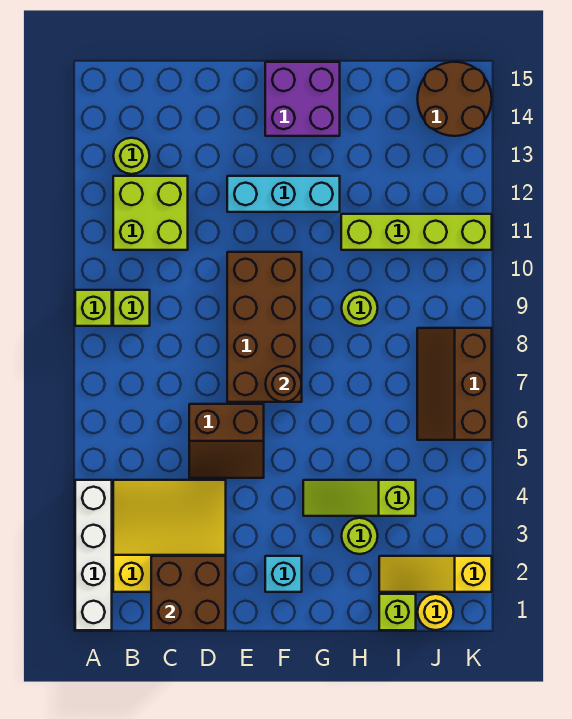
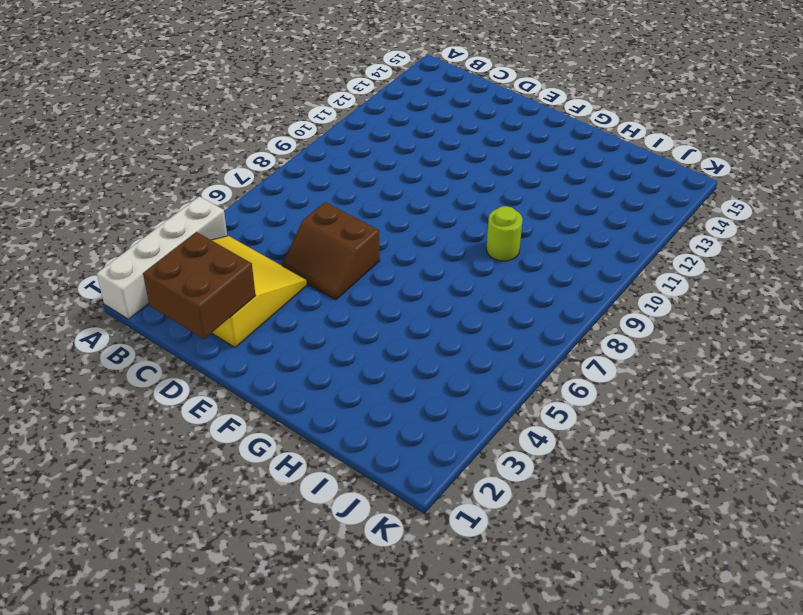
none -> lime 1x1 brick [75,290,112,326]
none -> lime 1x1 brick [113,290,150,326]
none -> lime 2x2 brick [113,176,188,250]

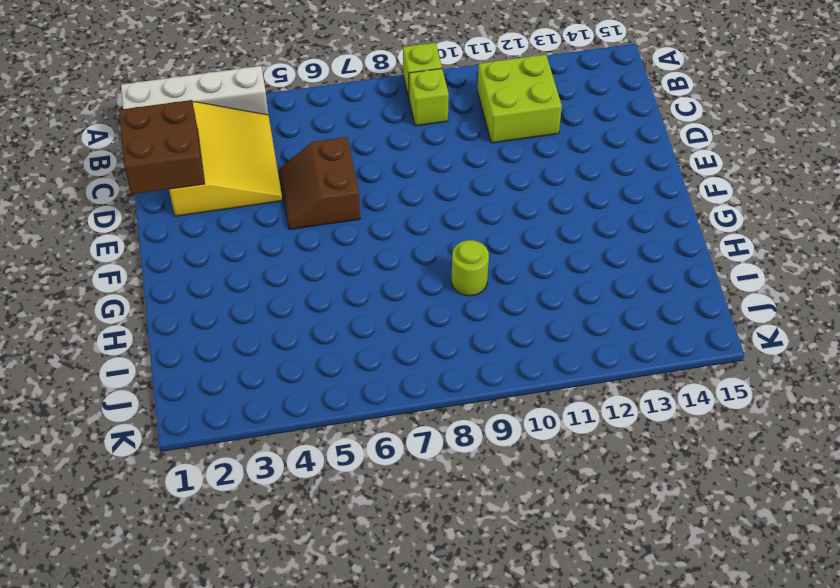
none -> lime 1x1 round brick [113,138,150,174]
none -> brown 2x4 brick [227,252,302,402]
none -> cyan 1x3 brick [227,176,340,212]

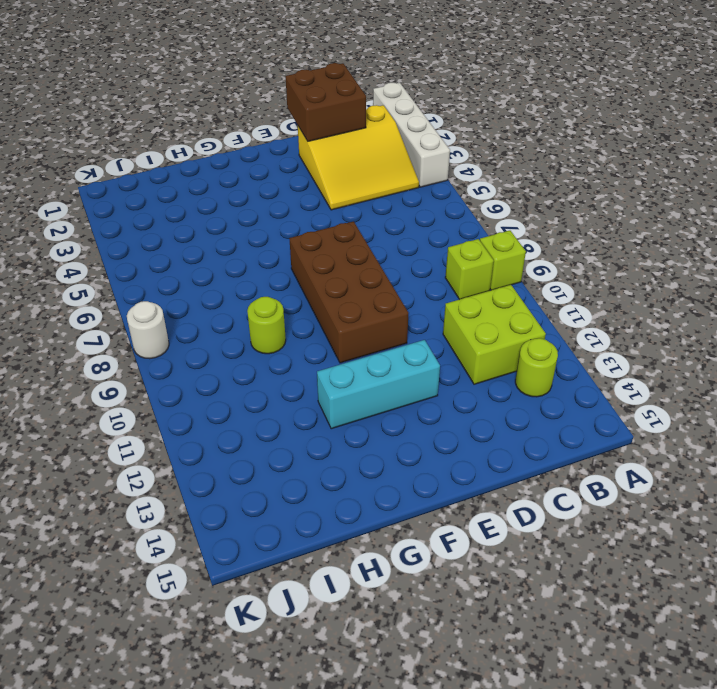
white 1x1 round brick [127,301,169,359] -> brown 2x3 slope [417,328,492,440]
none -> brown 2x2 slope [189,404,264,478]
none -> cyan 1x1 brick [265,556,302,592]
none -> purple 2x2 brick [265,62,340,136]

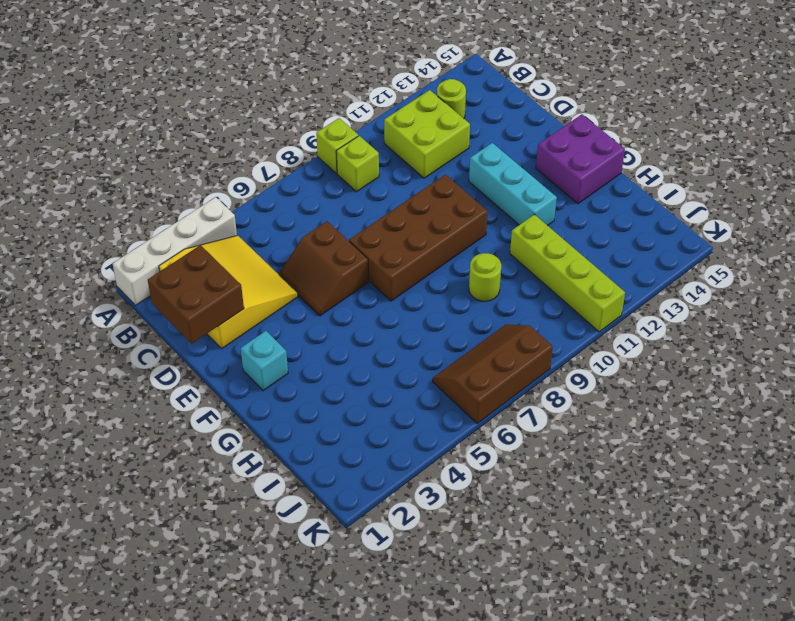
none -> lime 1x3 slope [303,480,416,516]
none -> lime 1x1 round brick [342,518,378,554]
none -> lime 1x1 brick [379,594,416,630]

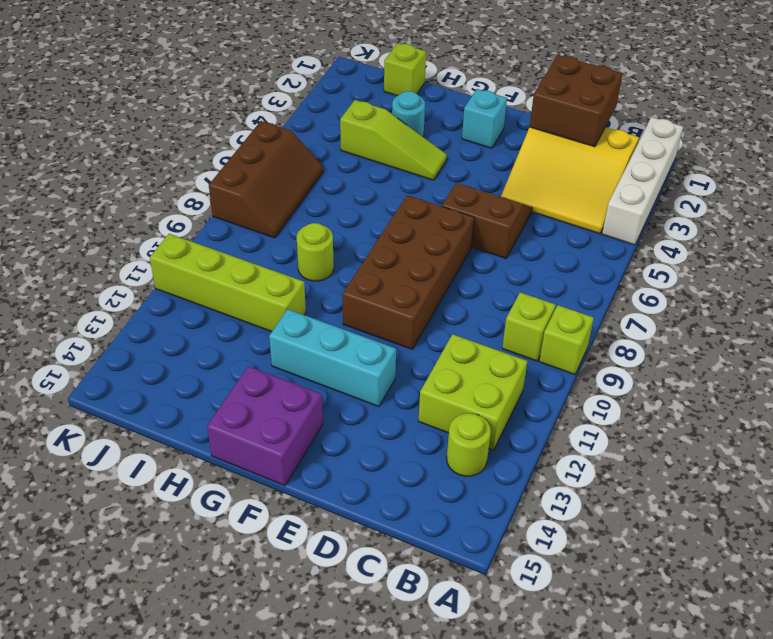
cyan 1x1 round brick [392,91,425,137] -> lime 1x1 round brick [342,518,378,554]
none -> yellow 1x3 slope [379,556,492,592]
none -> yellow 1x1 round brick [418,594,454,630]
none -> brown 2x2 round brick [418,62,492,136]

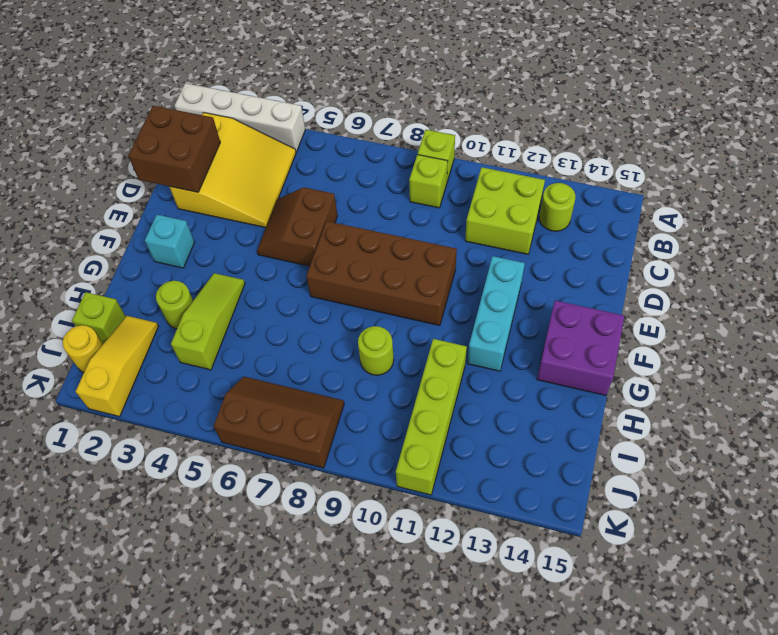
none -> brown 2x2 round brick [418,62,492,136]
none -> brown 1x1 round brick [266,366,302,402]

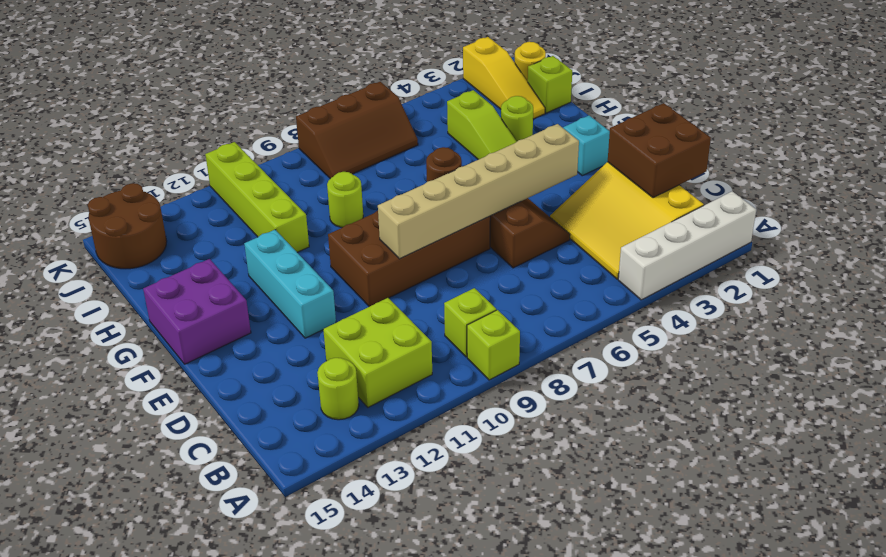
tan 1x6 brick [378,124,579,259] -> none

